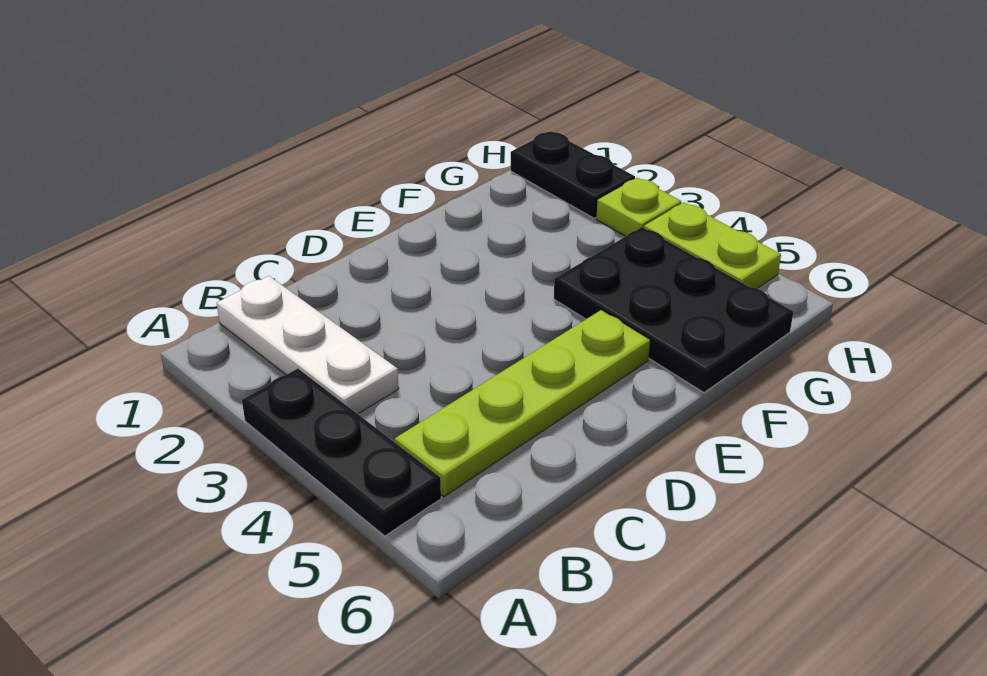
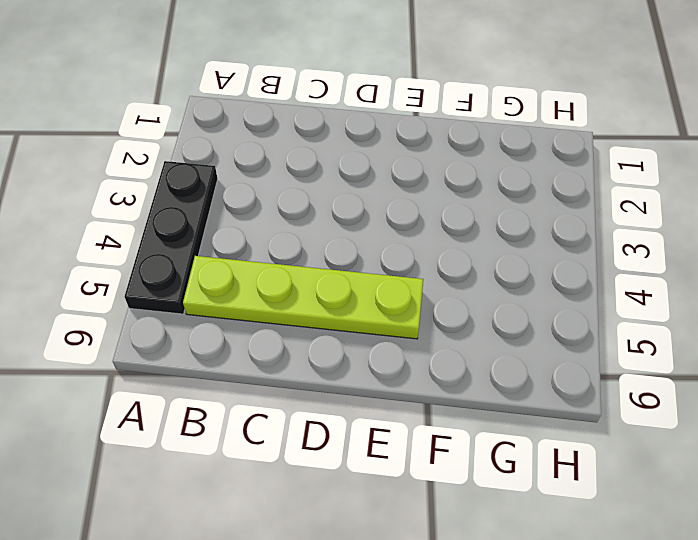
none -> white 1x3 plate [217,276,399,414]
none -> black 2x3 plate [554,227,793,392]

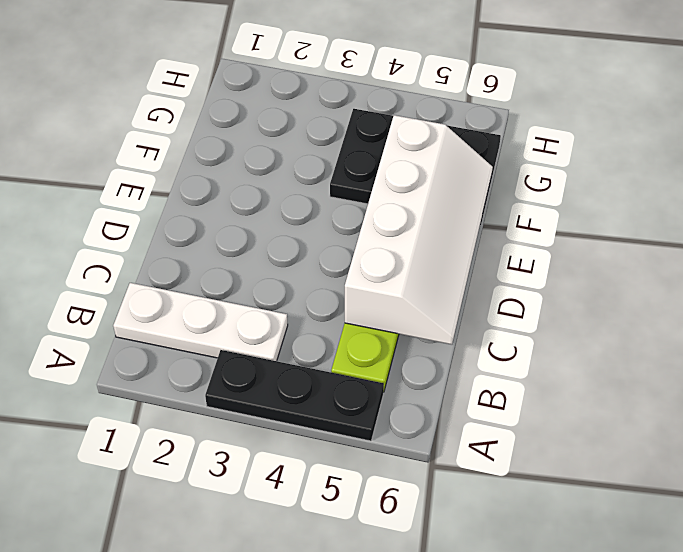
white 2x4 slope [345,115,493,344] -> none
none -> black 1x2 plate [511,131,635,218]
none -> lime 1x1 plate [596,177,681,236]

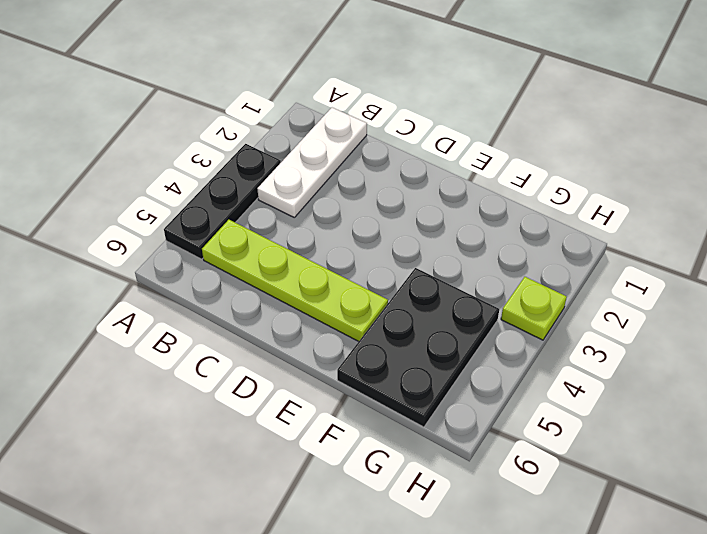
none -> black 1x2 plate [511,131,635,218]
none -> lime 1x2 plate [644,202,781,288]

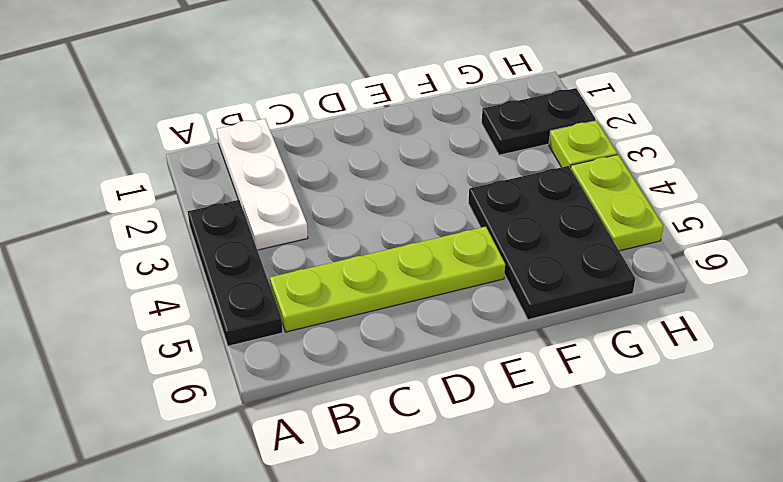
black 1x2 plate [482,88,596,155] -> black 1x2 plate turned to [511,131,635,218]

